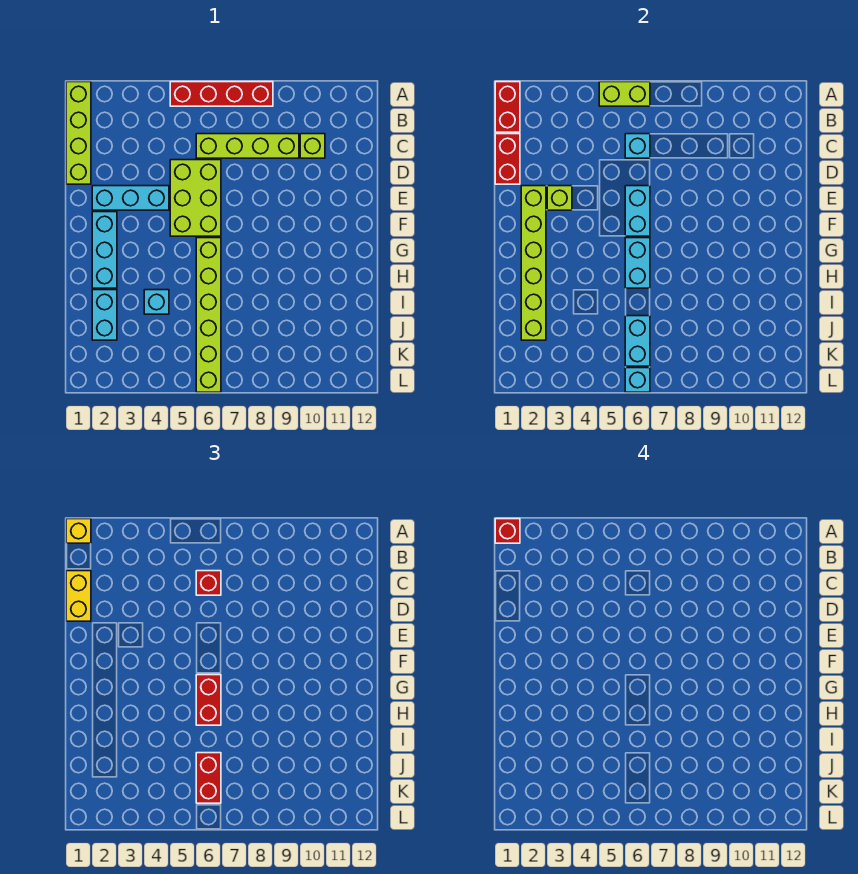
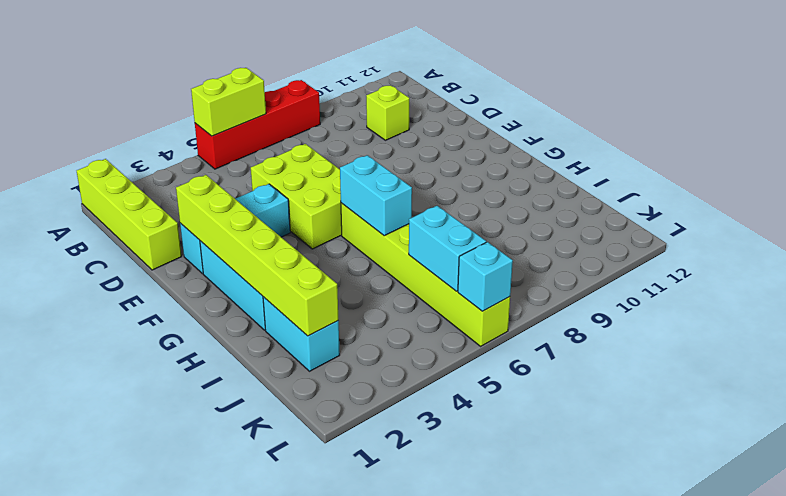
none -> lime 1x4 brick [196,134,299,158]
none -> cyan 1x1 brick [144,290,169,314]
none -> red 1x2 brick [495,82,520,132]

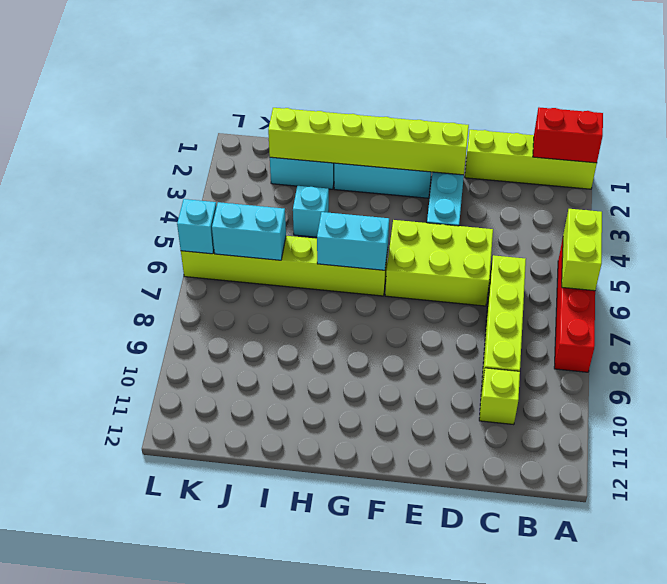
none -> red 1x2 brick [495,134,520,184]
none -> cyan 1x1 brick [625,134,650,158]
none -> lime 1x1 brick [547,186,572,210]

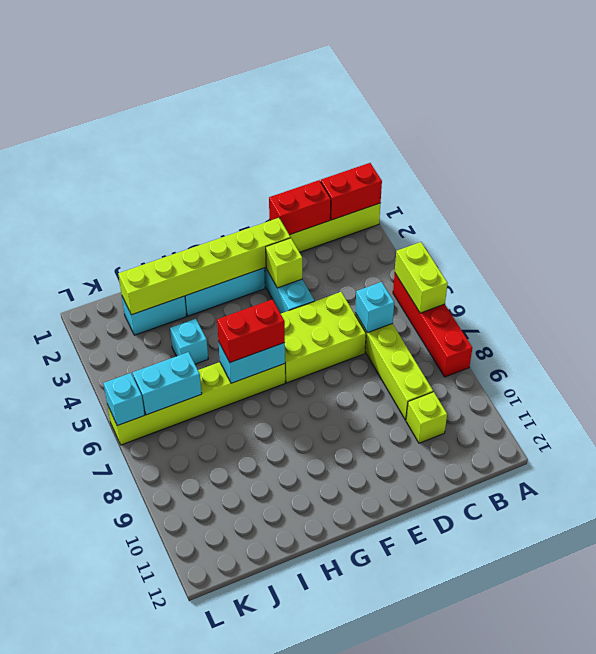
none -> cyan 1x2 brick [625,186,650,236]
none -> yellow 1x1 brick [66,519,91,543]
none -> yellow 1x2 brick [66,571,91,621]

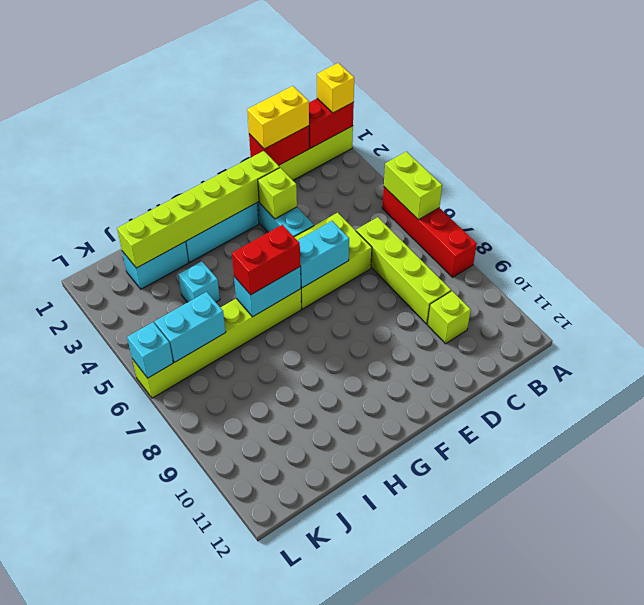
none -> cyan 1x1 brick [625,134,650,158]
none -> red 1x1 brick [196,571,221,595]
none -> red 1x2 brick [196,753,221,803]

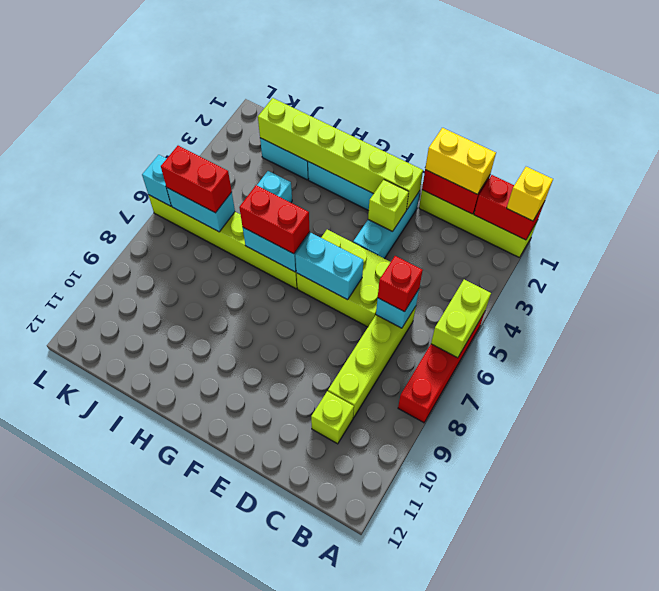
none -> red 1x1 brick [495,519,520,543]

